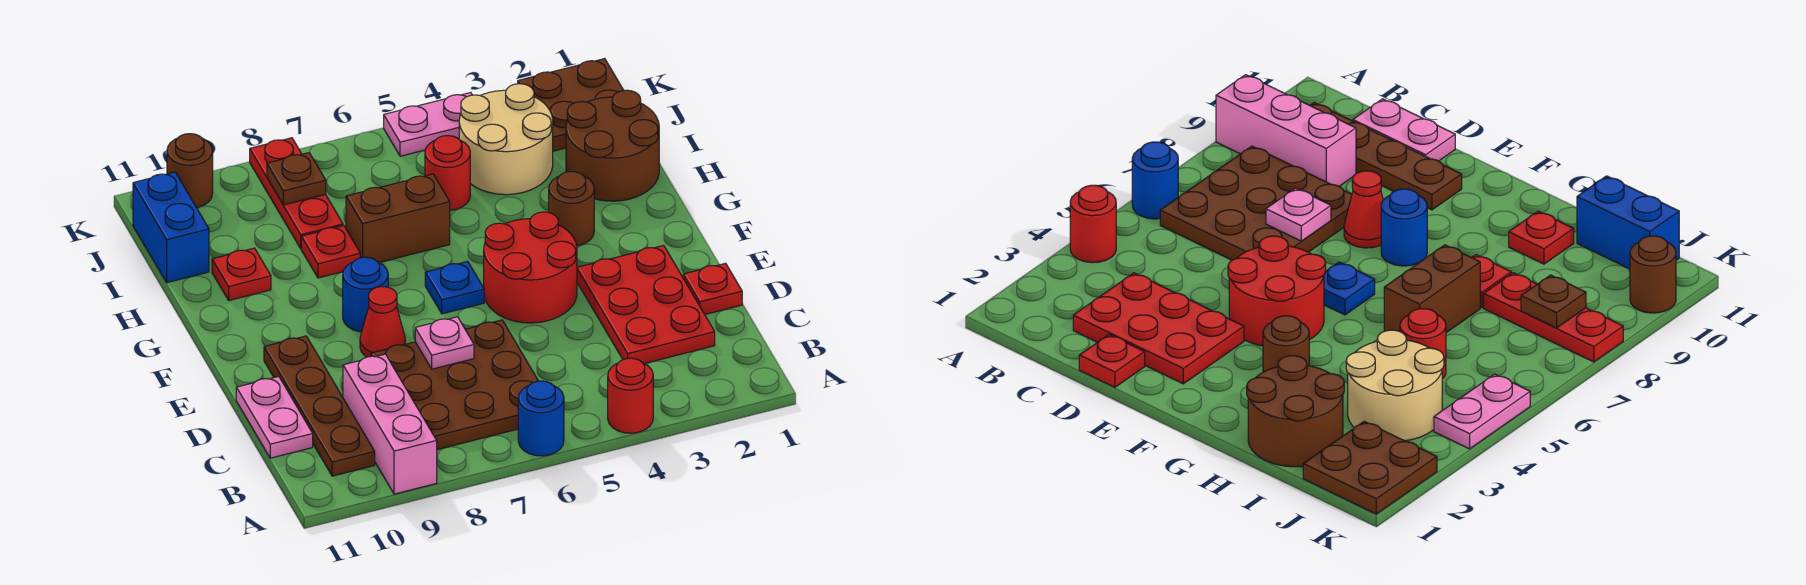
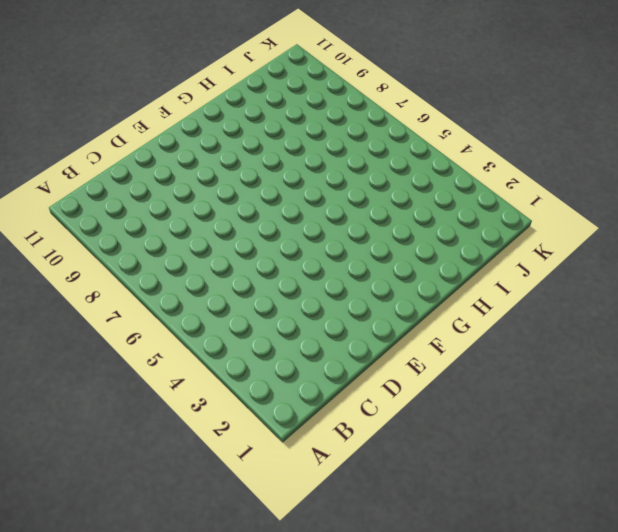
none -> red 1x1 round brick [608,358,653,433]
none -> blue 1x1 round brick [518,381,564,456]
none -> pink 1x3 brick [343,354,437,494]

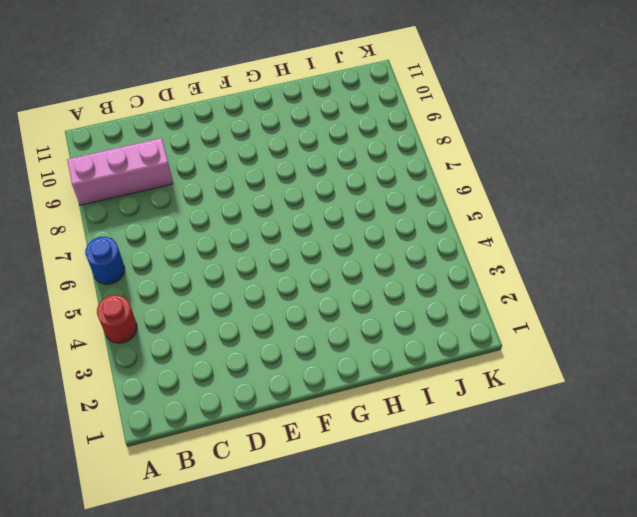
none -> brown 3x3 plate [371,320,538,450]
none -> brown 1x4 plate [264,336,375,476]
none -> red 2x3 plate [577,245,715,364]

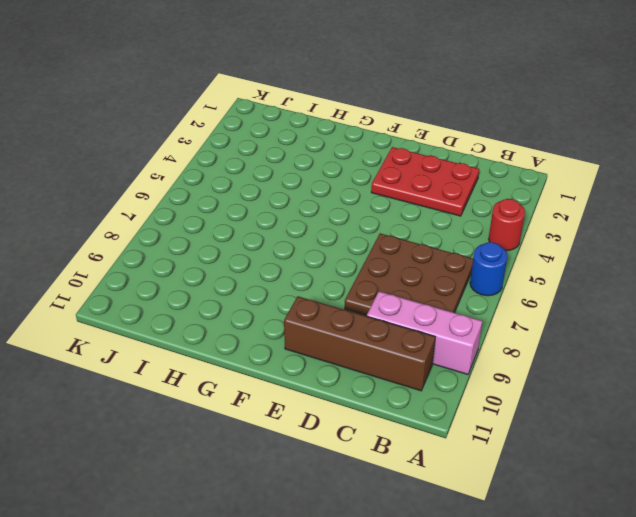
brown 1x4 brick [284,296,435,391] -> brown 1x4 plate [264,336,375,476]
none -> pink 1x2 plate [236,377,313,458]
none -> red 1x1 plate [683,263,742,315]
none -> red 2x2 round brick [484,212,577,323]

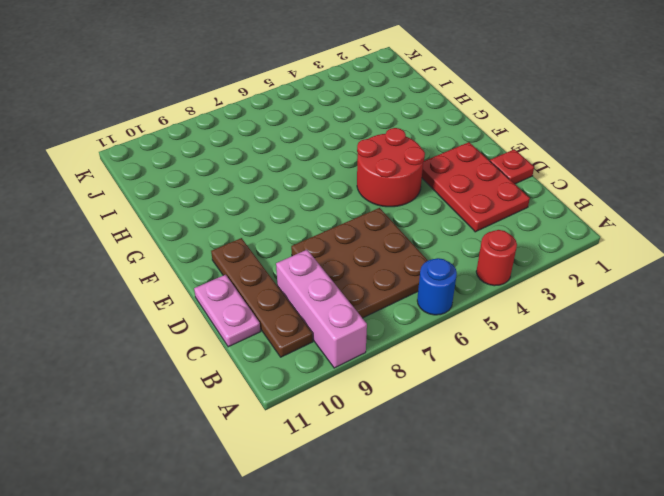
none -> red 1x1 cone [360,287,405,357]
none -> blue 1x1 plate [425,261,484,314]
none -> blue 1x1 round brick [343,257,388,332]

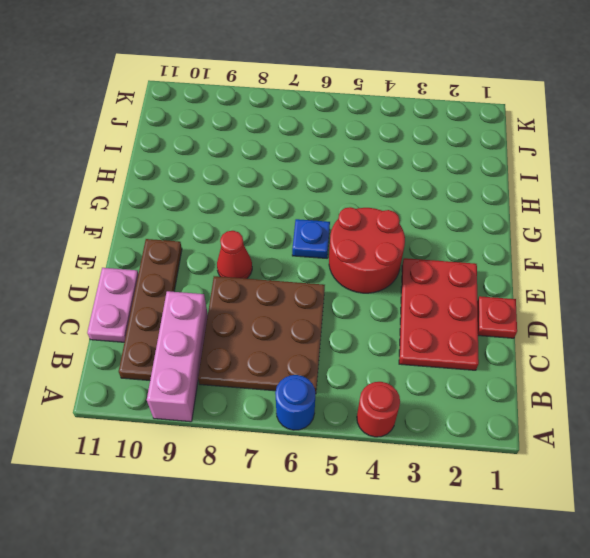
none -> blue 1x1 round brick [343,257,388,332]
none -> brown 1x1 round brick [549,171,594,246]
none -> brown 2x2 round brick [566,90,659,201]

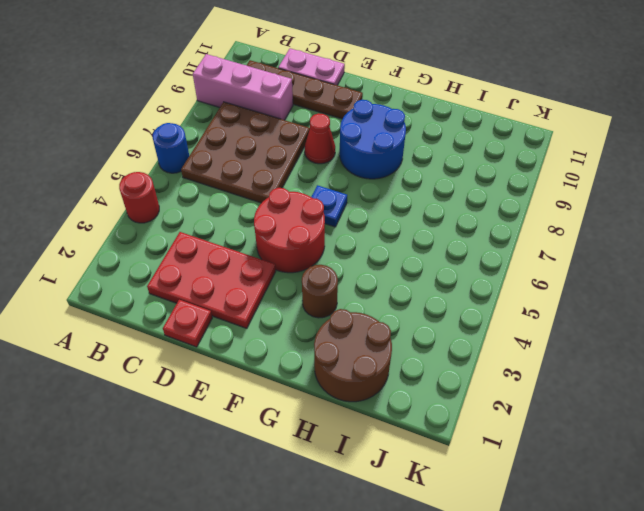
blue 2x2 round brick [340,100,406,179] -> blue 1x1 round brick [343,257,388,332]
none -> brown 1x2 brick [346,174,450,263]
none -> red 1x1 plate [301,226,360,278]
none -> red 1x1 plate [212,248,271,300]

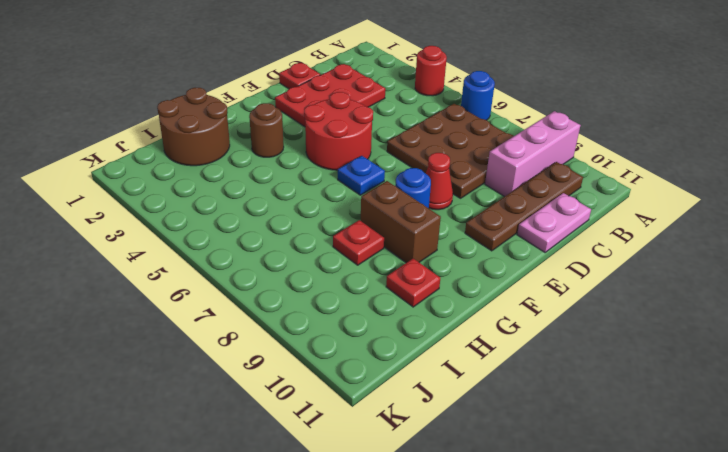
brown 1x2 brick [361,181,441,263] -> brown 1x2 brick moved to [346,174,450,263]
none -> tan 2x2 round brick [459,84,553,195]
none -> red 1x1 round brick [425,136,470,210]
none -> red 1x3 plate [250,138,343,248]

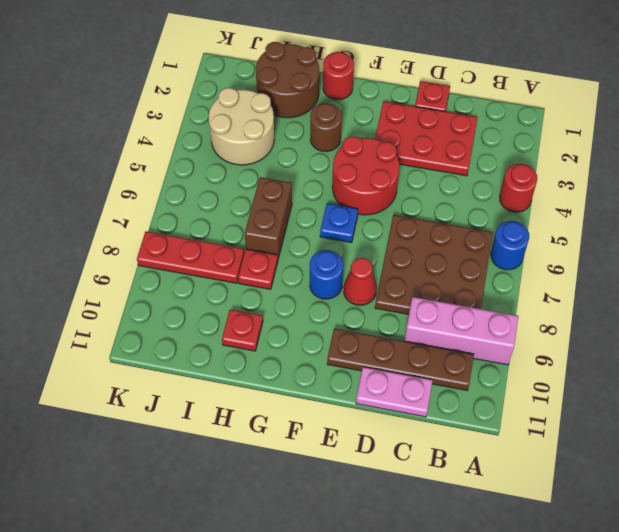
red 1x1 round brick [323,52,354,100] -> red 1x1 round brick moved to [425,136,470,210]
none -> blue 1x2 brick [133,172,209,283]
none -> brown 2x2 plate [518,59,624,151]
none -> pink 1x2 plate [384,93,472,156]

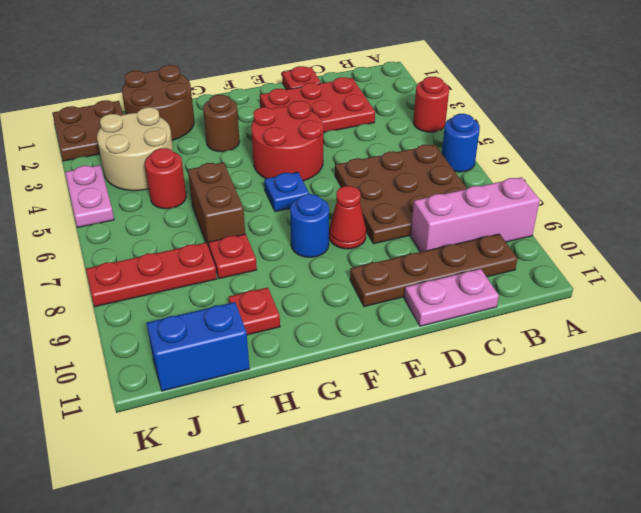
none -> brown 1x1 round brick [167,134,213,208]
none -> pink 1x1 plate [415,317,474,369]
none -> brown 1x1 plate [267,153,326,205]

